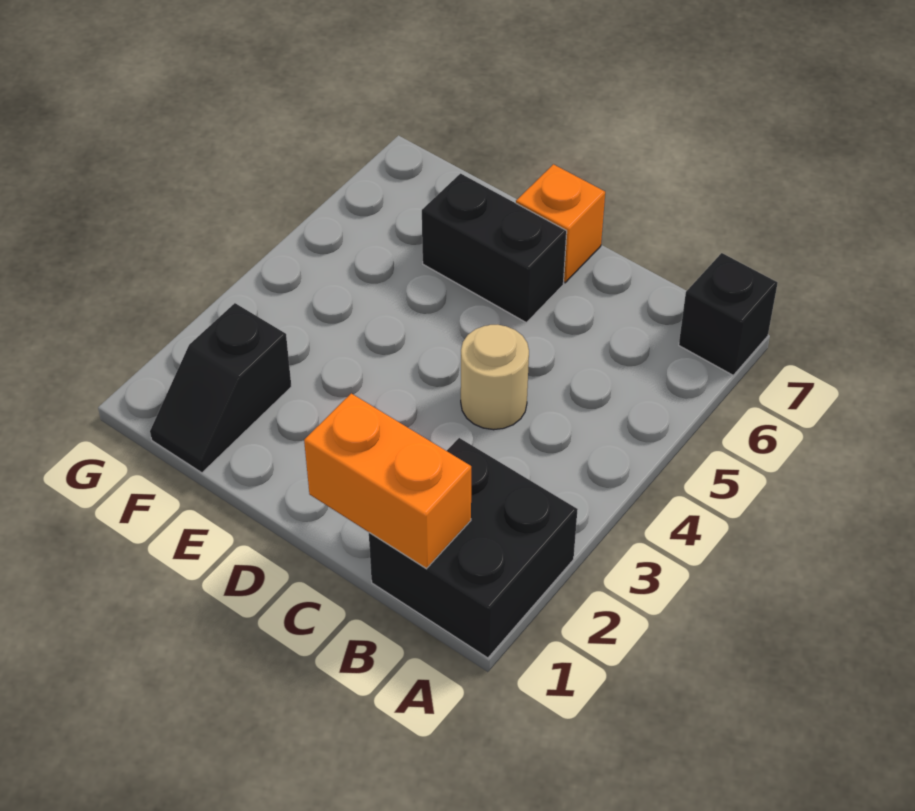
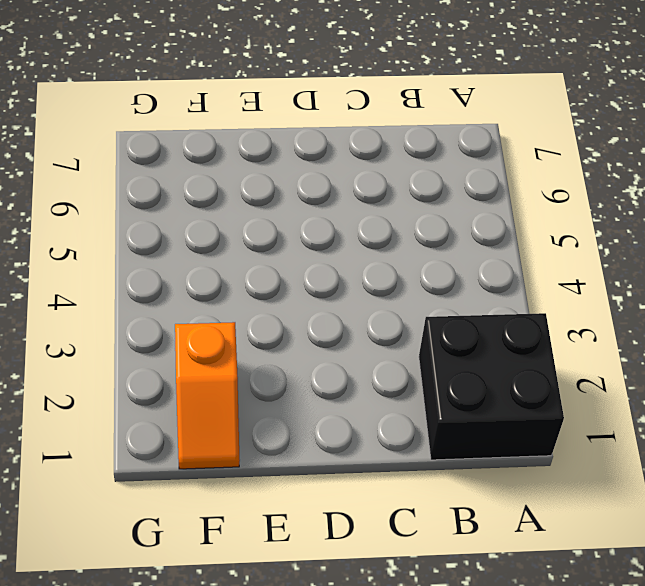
orange 1x2 slope [175,322,240,469] -> black 1x2 slope [150,303,291,473]
none -> black 1x1 brick [679,253,778,375]
none -> tan 1x1 round brick [461,325,529,430]

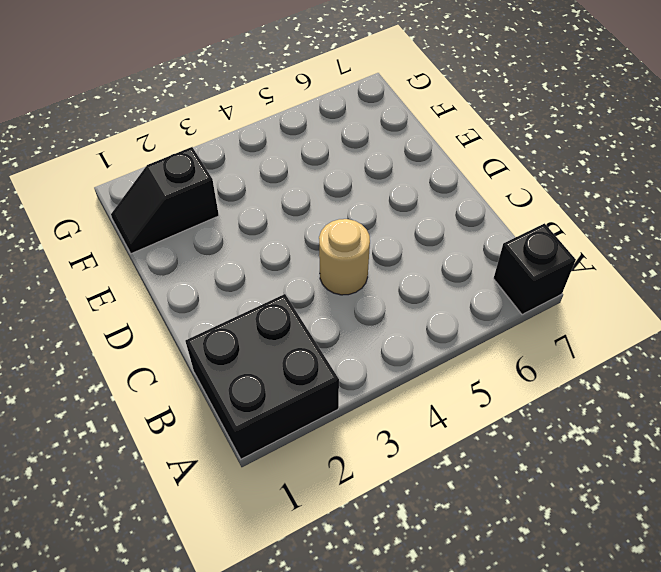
none -> black 1x2 brick [422,174,567,322]
none -> orange 1x1 brick [516,164,605,283]

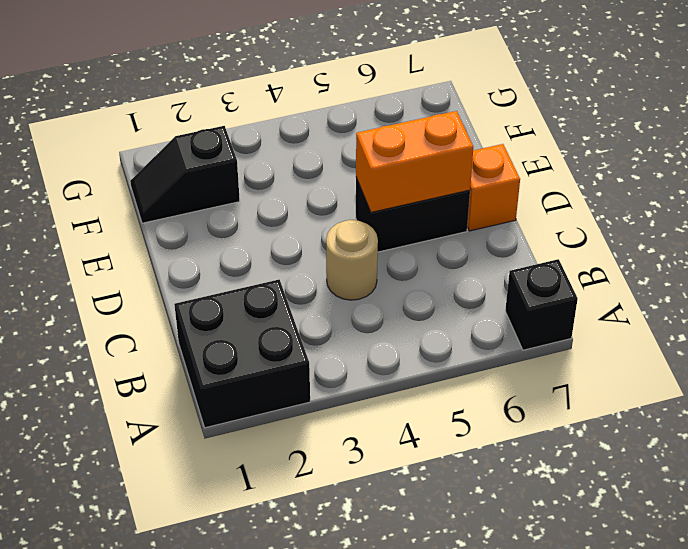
black 1x2 brick [356,178,470,252] -> black 1x2 brick turned to [422,174,567,322]
orange 1x2 brick [356,111,473,212] -> orange 1x2 brick turned to [304,393,471,569]

